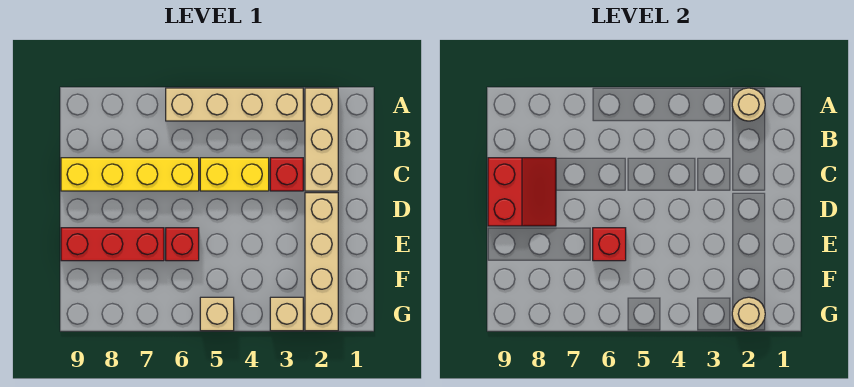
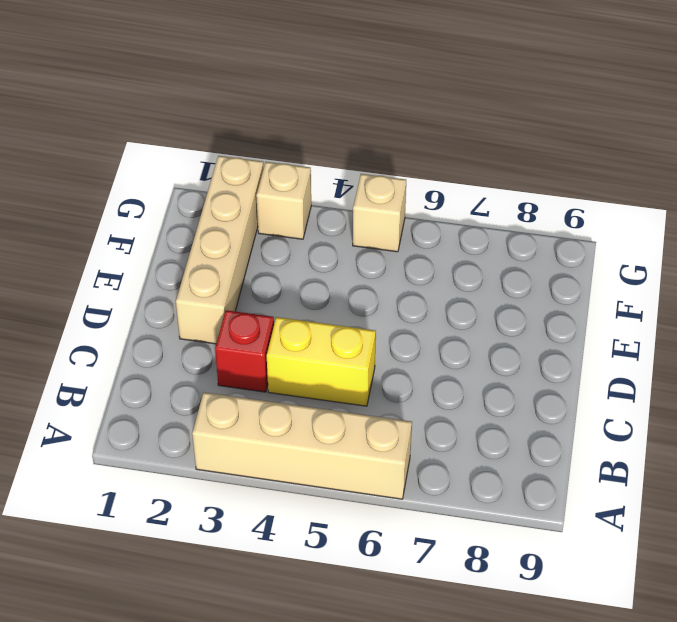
none -> tan 1x3 brick [305,88,338,191]
none -> yellow 1x4 brick [61,158,199,191]
none -> red 1x1 brick [166,228,199,261]

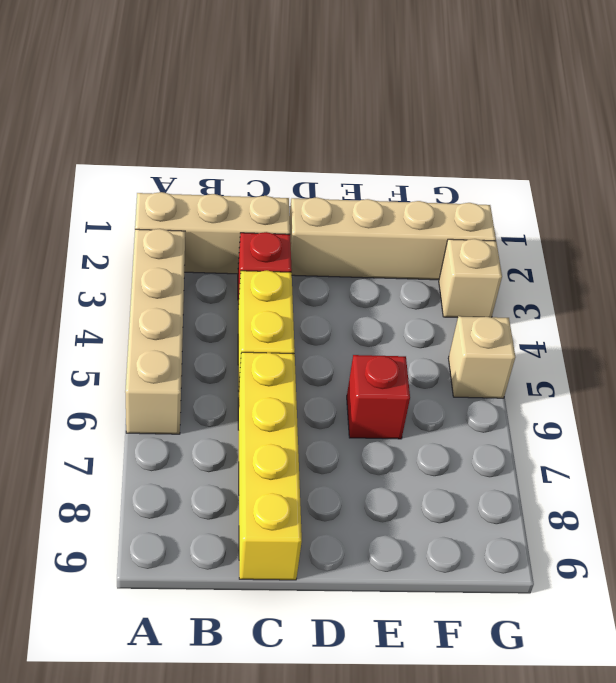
none -> red 1x3 brick [61,228,164,261]
none -> tan 1x1 round brick [732,88,765,121]
none -> red 2x2 slope [488,158,556,226]

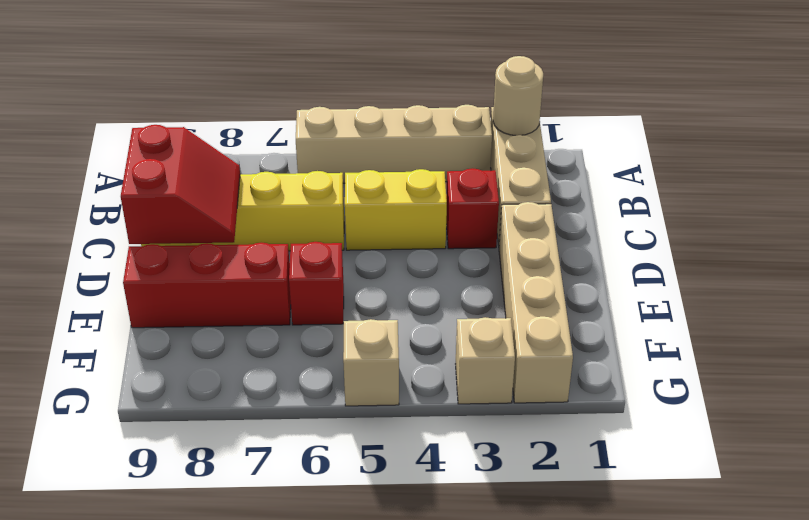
none -> red 1x1 brick [593,228,626,261]
none -> tan 1x1 round brick [732,297,765,330]

